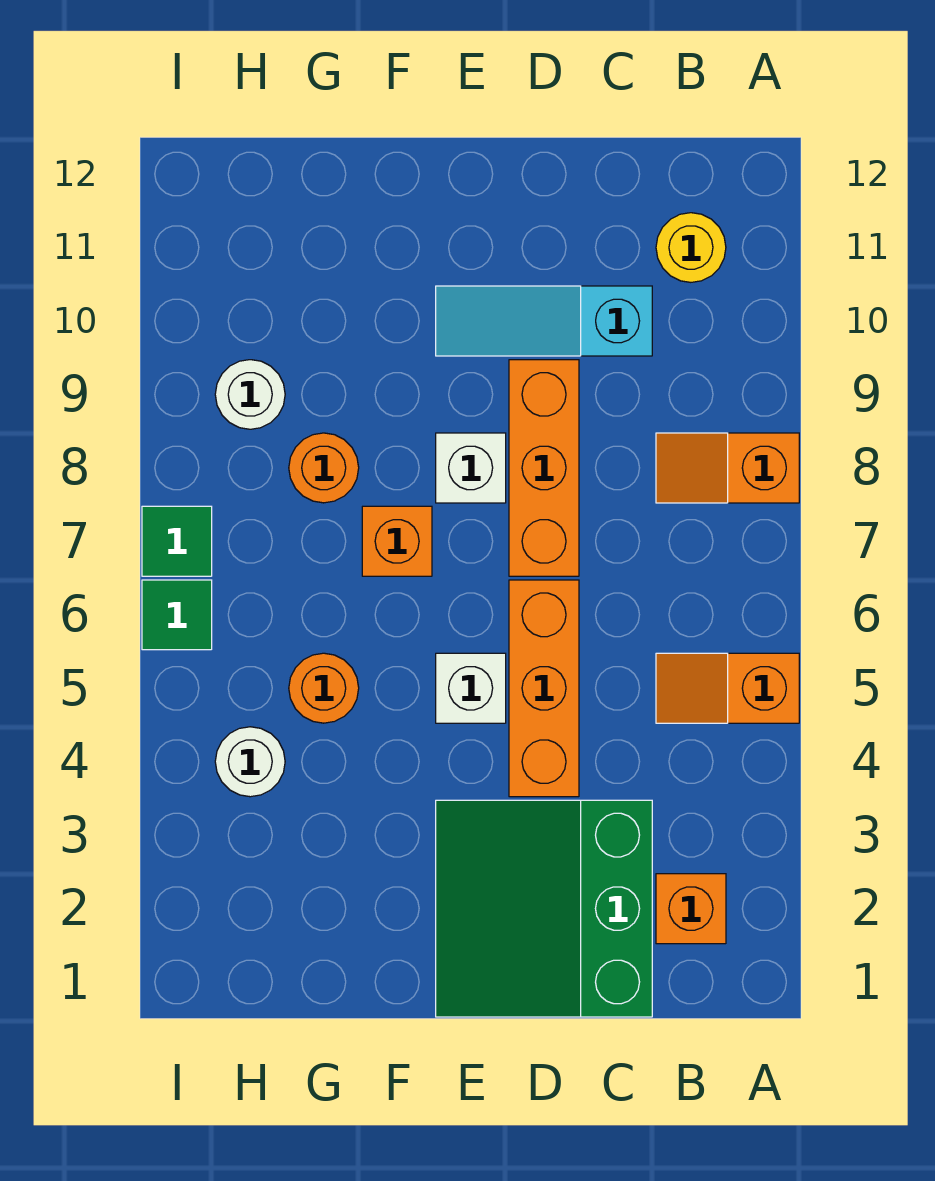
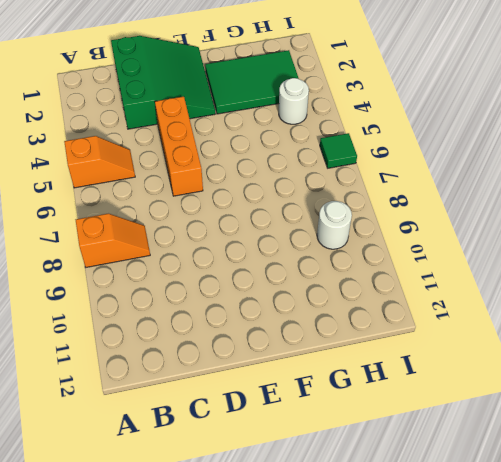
green 2x3 tile [205,50,299,114] -> none
none -> orange 1x1 brick [656,874,726,944]
none -> yellow 1x1 round brick [656,213,726,282]
none -> cyan 1x3 slope [436,286,652,356]

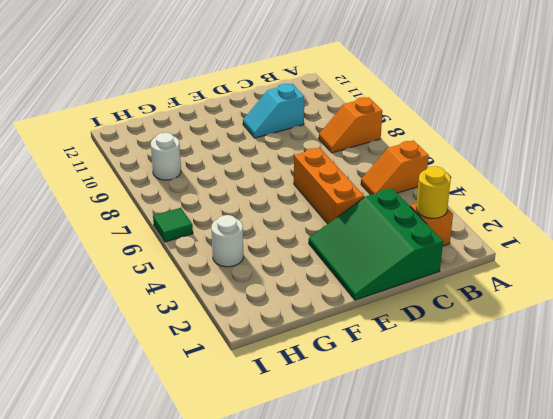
yellow 1x1 round brick [416,166,451,218] -> yellow 1x1 round brick moved to [656,213,726,282]
cyan 1x2 slope [243,84,304,138] -> cyan 1x3 slope [436,286,652,356]
none -> orange 1x3 brick [509,360,579,576]
none -> white 1x1 brick [436,653,506,723]
none -> white 1x1 brick [436,433,506,503]

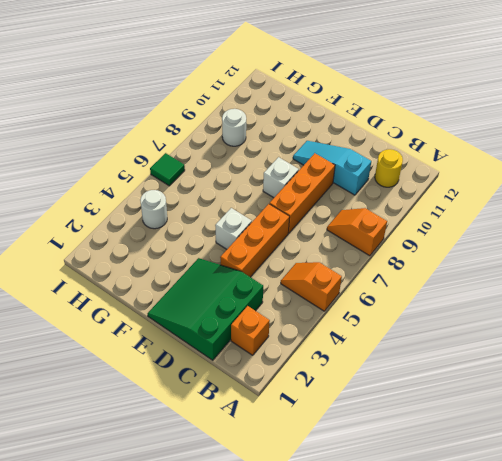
none -> orange 1x1 brick [362,506,432,576]
none -> orange 1x1 round brick [289,653,359,723]
none -> orange 1x1 round brick [289,433,359,503]

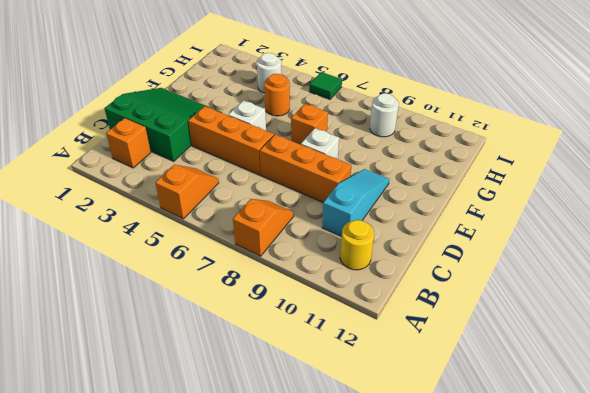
none -> orange 1x1 round brick [289,433,359,503]
none -> green 1x1 tile [142,506,212,576]

